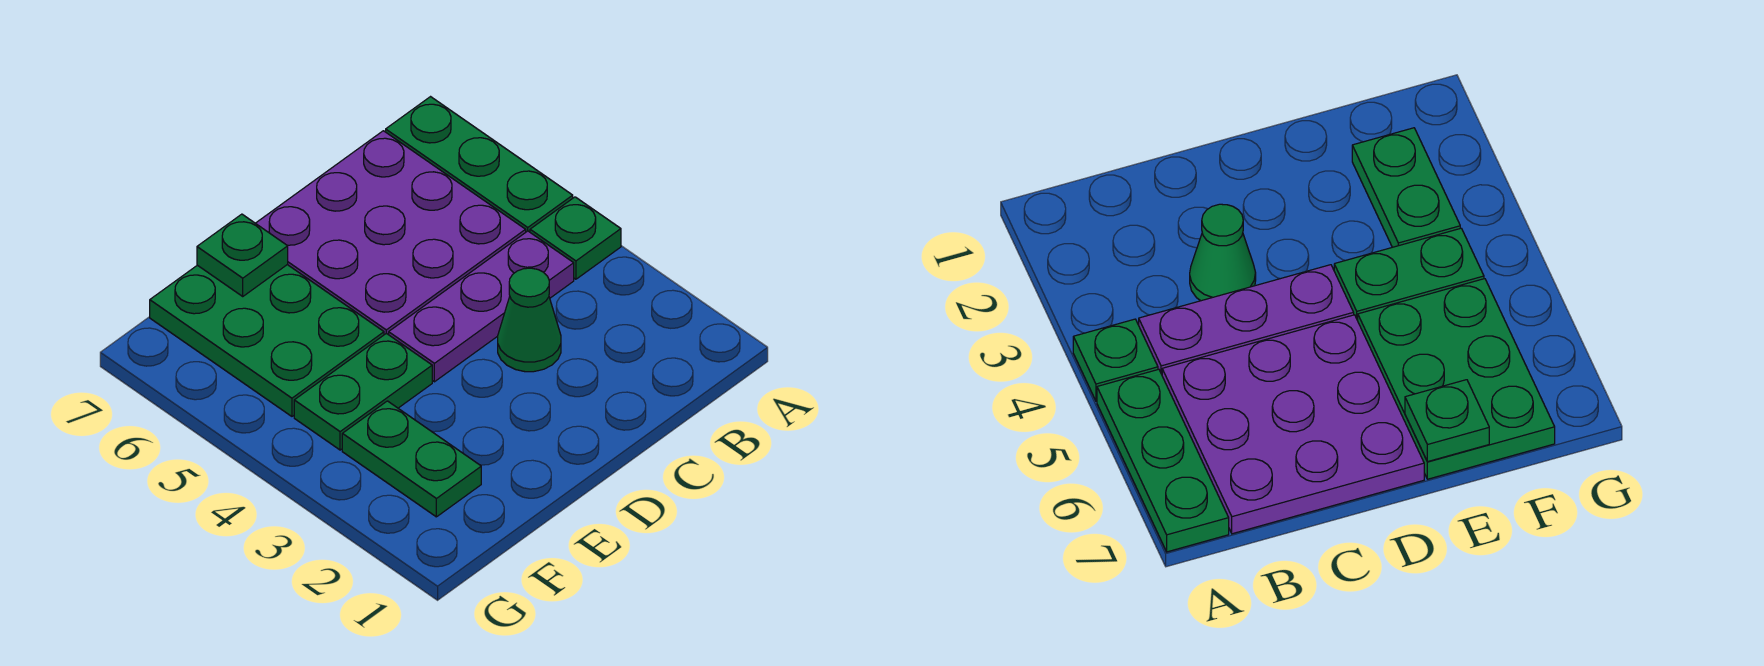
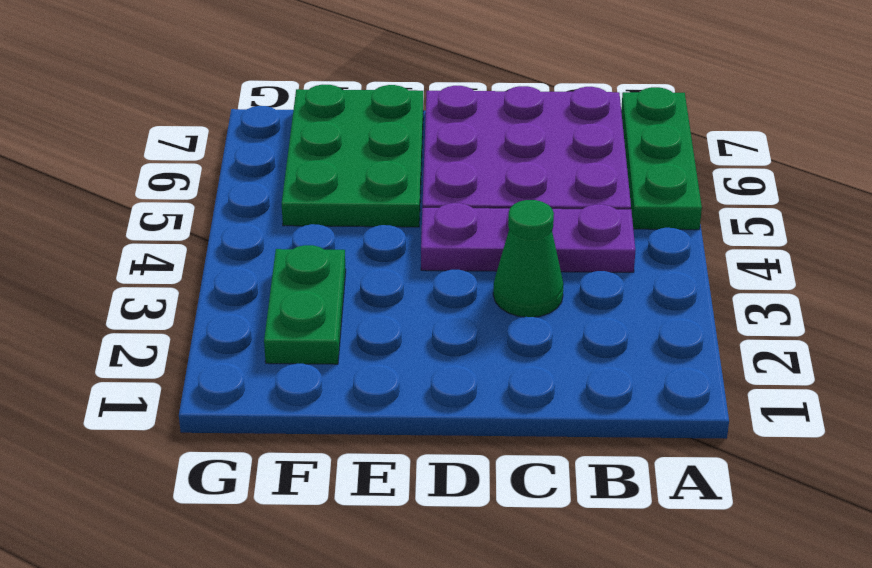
none -> green 1x1 plate [530,197,621,279]
none -> green 1x2 plate [294,333,432,450]

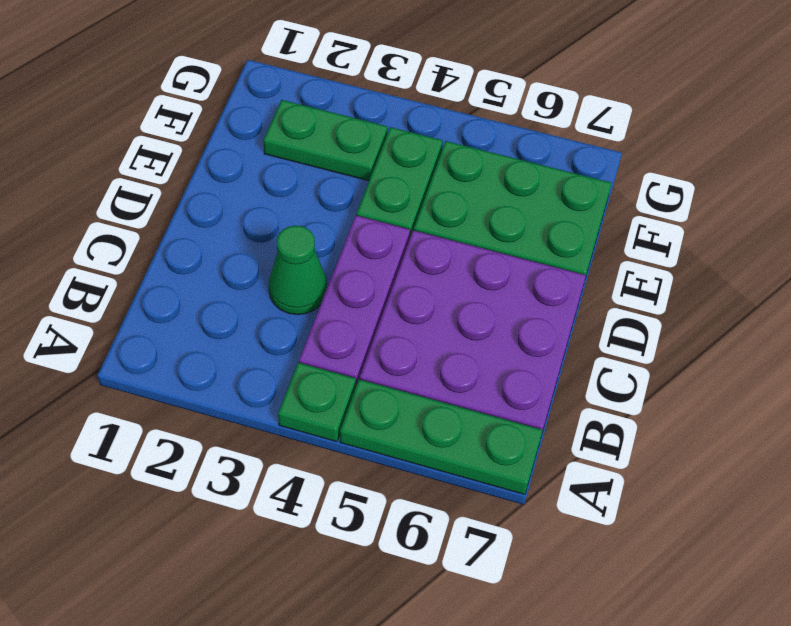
none -> green 1x1 plate [197,214,288,296]

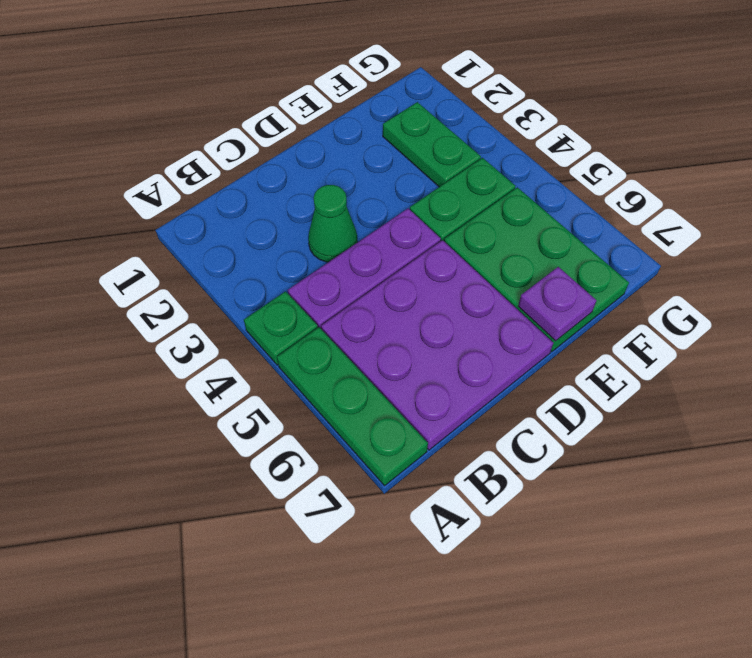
purple 1x1 plate [518,267,597,341] -> green 1x1 plate [197,214,288,296]

